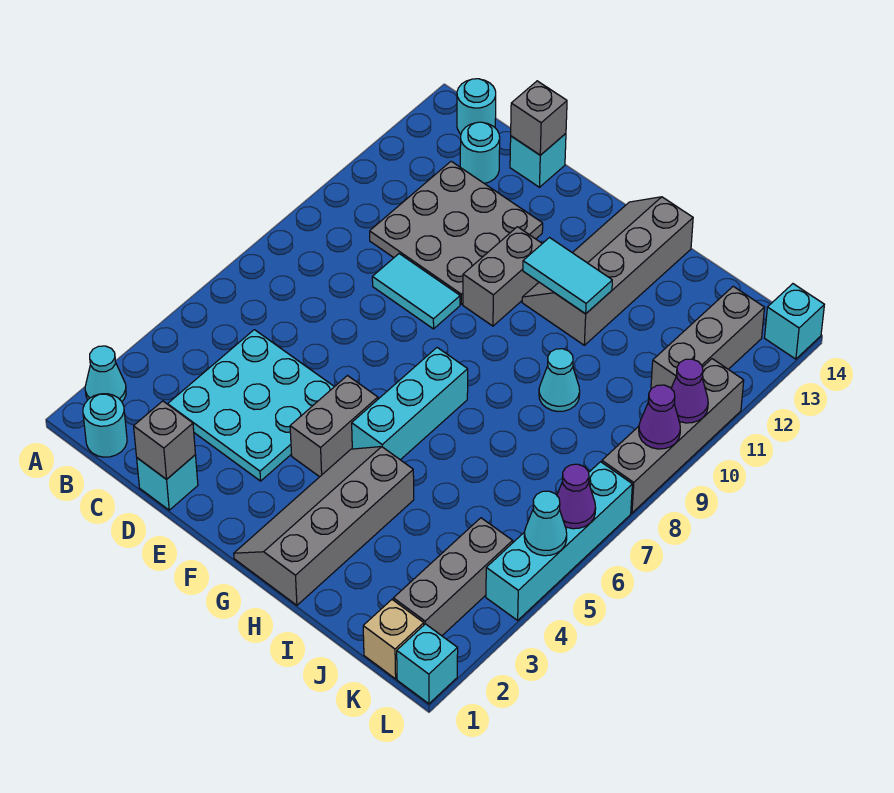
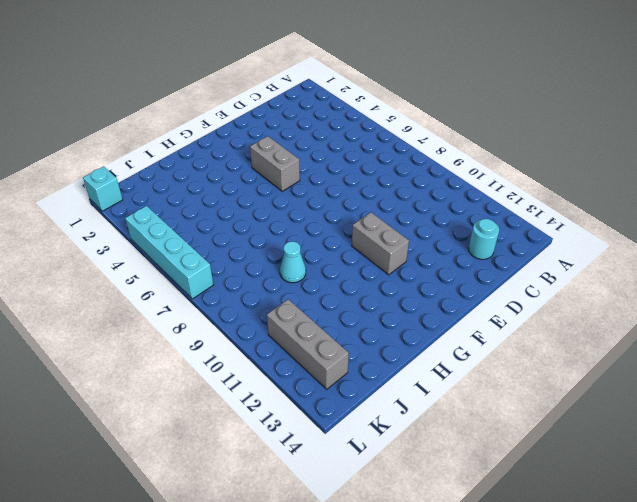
none -> cyan 1x1 cone [85,346,126,401]
none -> cyan 1x1 round brick [83,394,127,457]
none -> cyan 1x1 round brick [457,79,496,134]

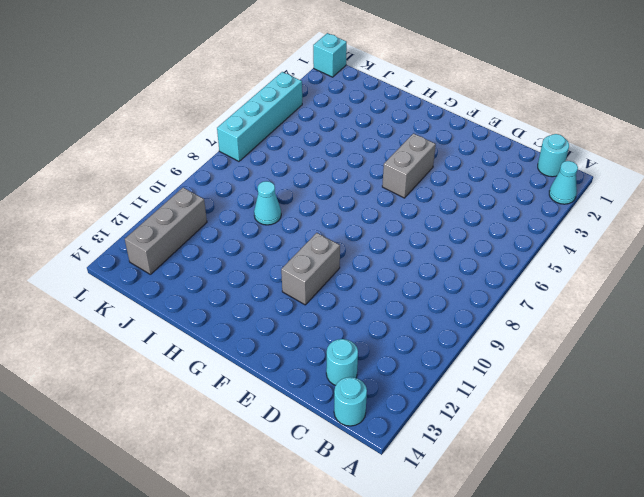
none -> cyan 3x3 plate [168,330,334,481]
none -> grey 3x3 plate [370,161,543,304]
none -> cyan 1x1 brick [137,455,198,510]

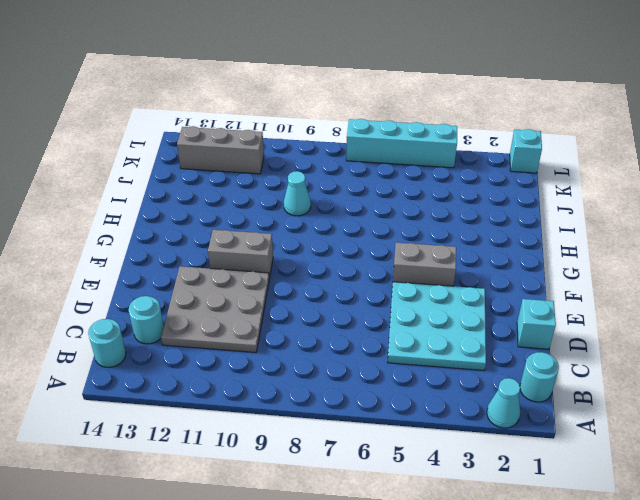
none -> cyan 1x2 tile [372,254,460,329]
none -> cyan 1x1 brick [510,134,566,187]
none -> grey 2x4 slope [234,447,414,605]

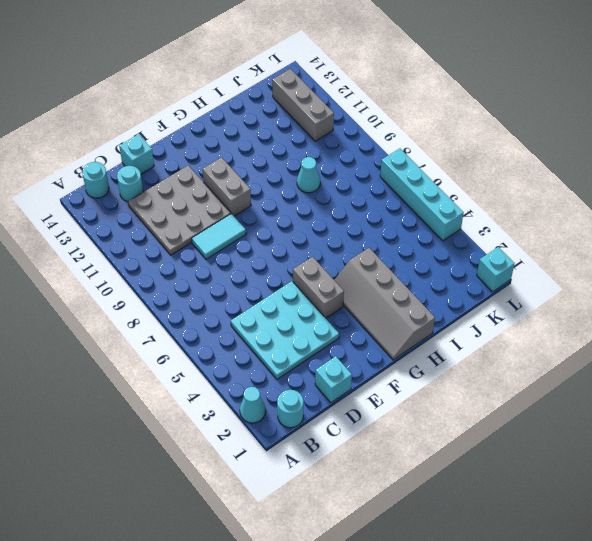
none -> cyan 1x3 brick [352,348,468,460]
none -> grey 2x4 slope [522,197,693,345]
none -> tan 1x1 brick [363,600,424,679]

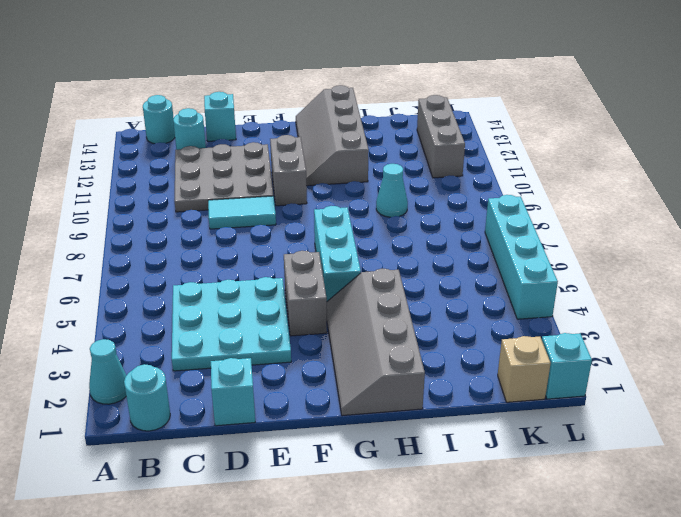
none -> grey 1x3 brick [393,518,513,636]
none -> grey 1x4 brick [602,359,744,513]
none -> cyan 1x1 brick [765,284,824,359]

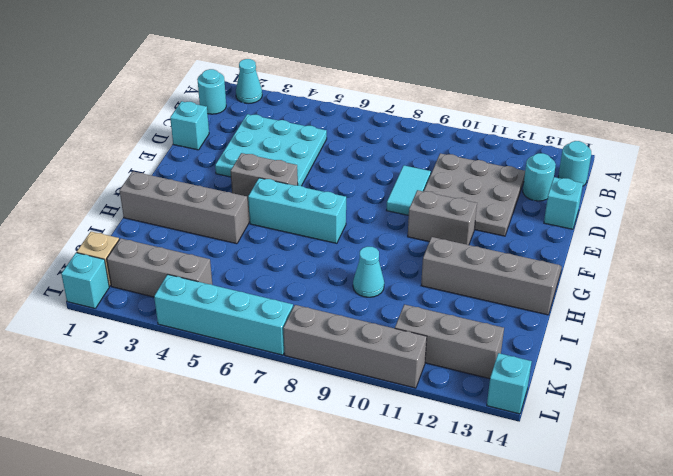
none -> grey 1x1 brick [134,401,195,479]
none -> grey 1x1 brick [511,81,567,155]
none -> cyan 1x2 tile [523,238,612,314]

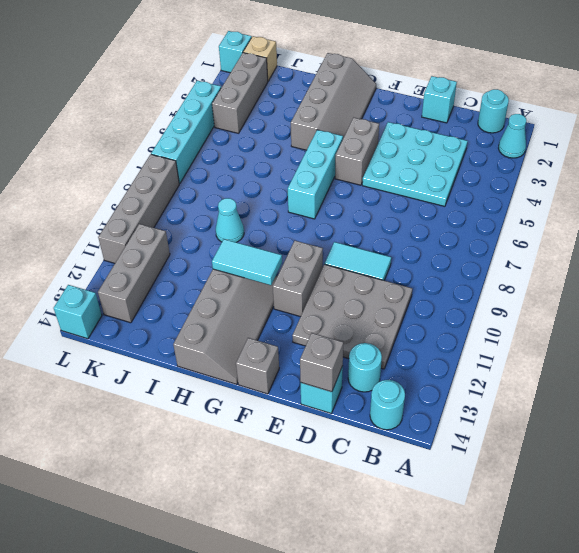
grey 1x1 brick [236,338,279,394] -> grey 1x1 brick moved to [134,401,195,479]
none -> cyan 1x1 cone [524,491,567,556]
none -> purple 1x1 cone [557,464,596,529]
none -> purple 1x1 cone [639,385,680,449]

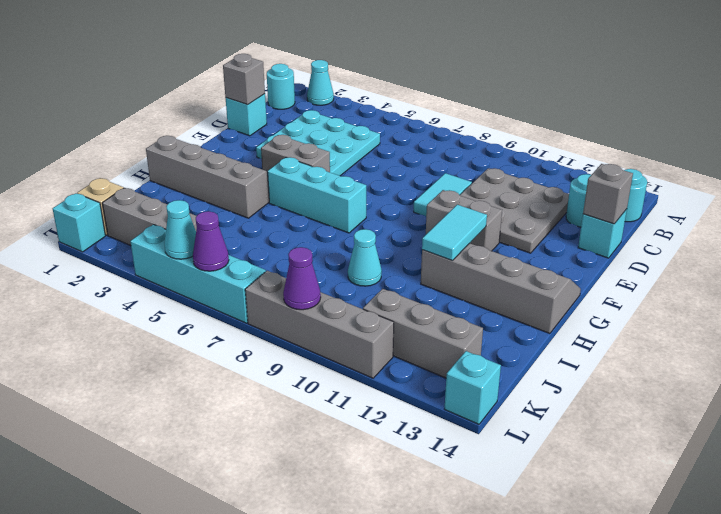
none -> purple 1x1 cone [671,359,708,423]

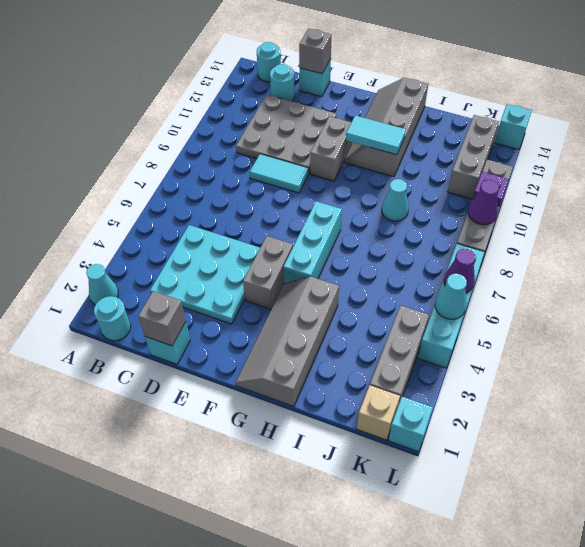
purple 1x1 plate [473,172,509,206] -> purple 1x1 cone [671,359,708,423]

